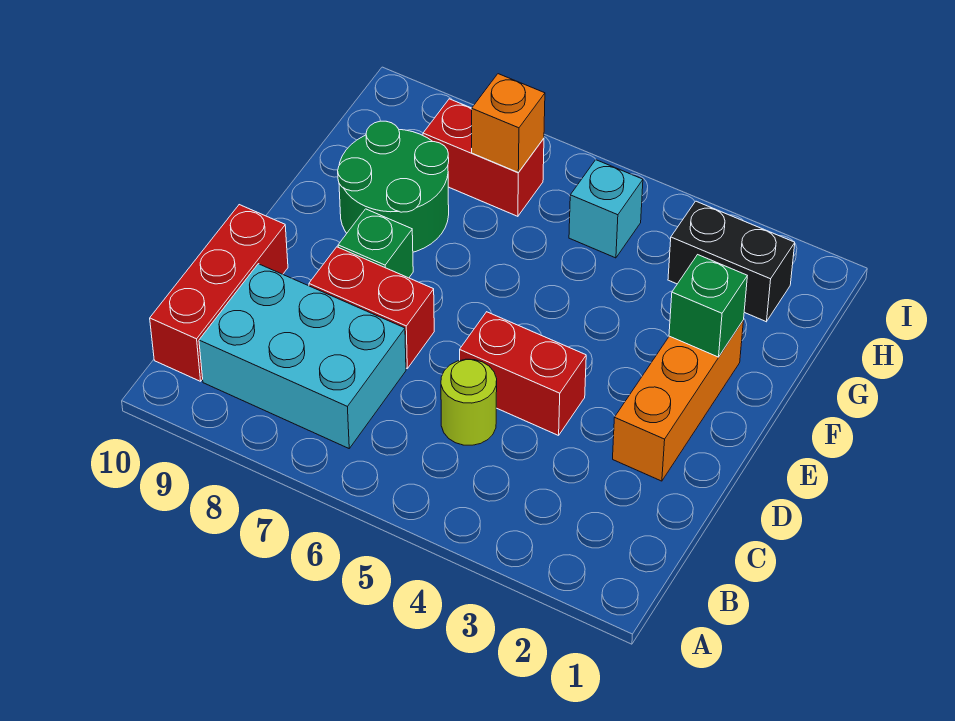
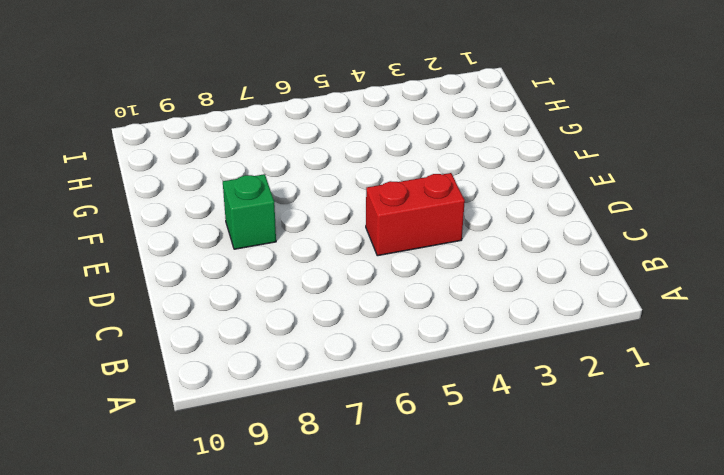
none -> cyan 2x3 brick [199,264,406,448]
none -> red 1x3 brick [150,205,288,381]
none -> lime 1x1 round brick [441,359,497,445]

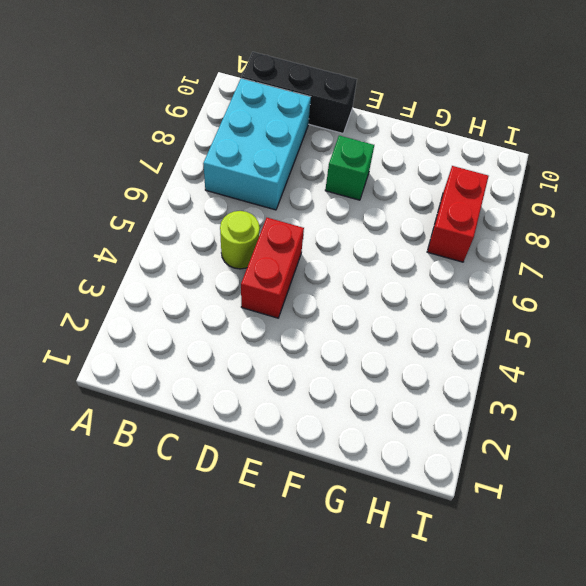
black 1x3 brick [241,52,357,133] -> red 1x3 brick [150,205,288,381]
none -> orange 1x3 brick [613,320,744,481]
none -> red 1x2 brick [309,247,434,368]
none -> green 2x2 round brick [338,121,449,252]

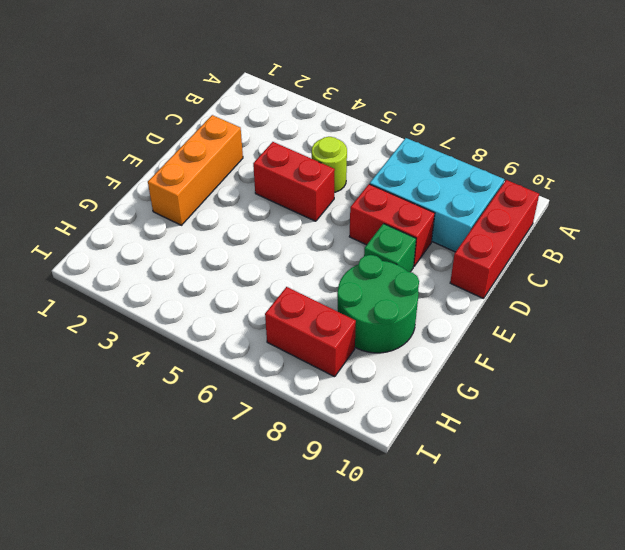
none -> black 1x2 brick [668,201,795,322]
none -> cyan 1x1 brick [569,160,643,258]
none -> green 1x1 brick [669,255,747,357]

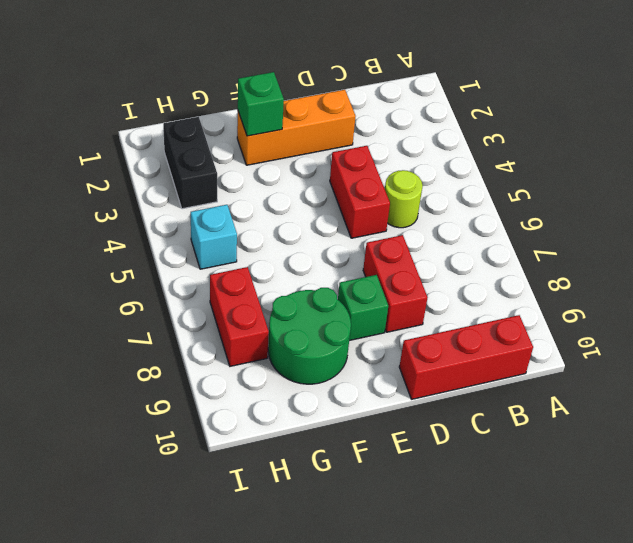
none -> cyan 2x3 brick [199,264,406,448]
none -> orange 1x1 brick [472,74,545,172]

